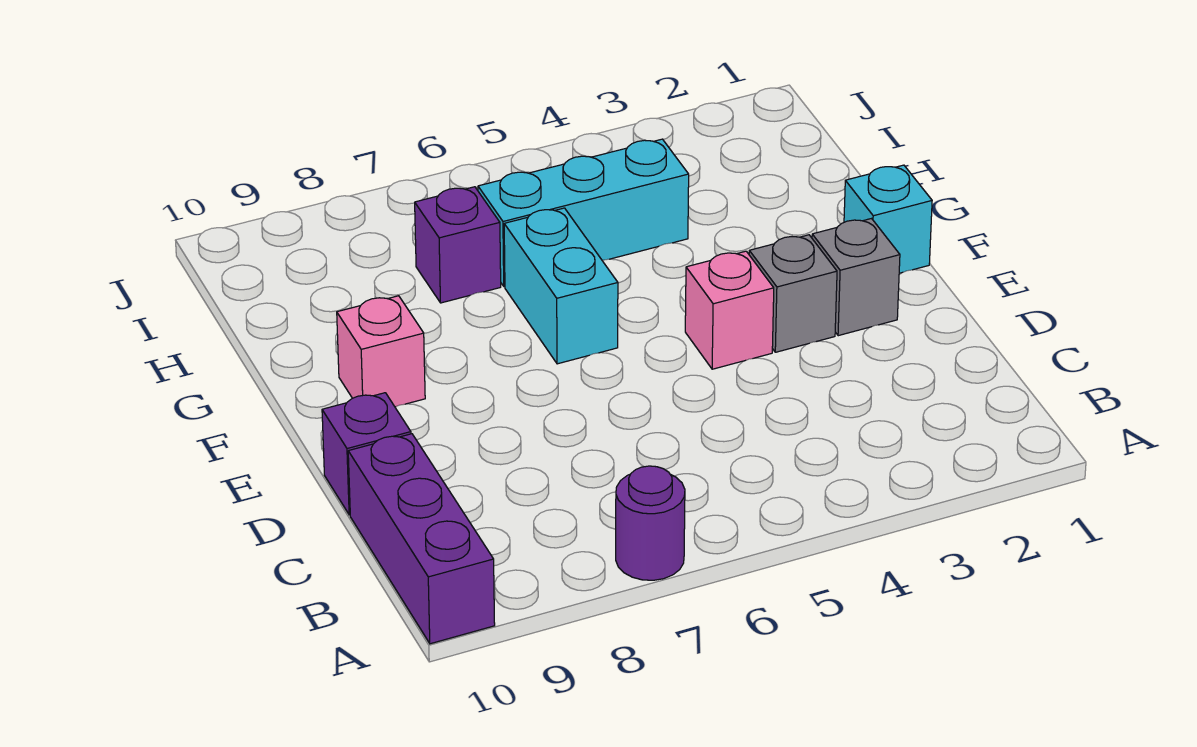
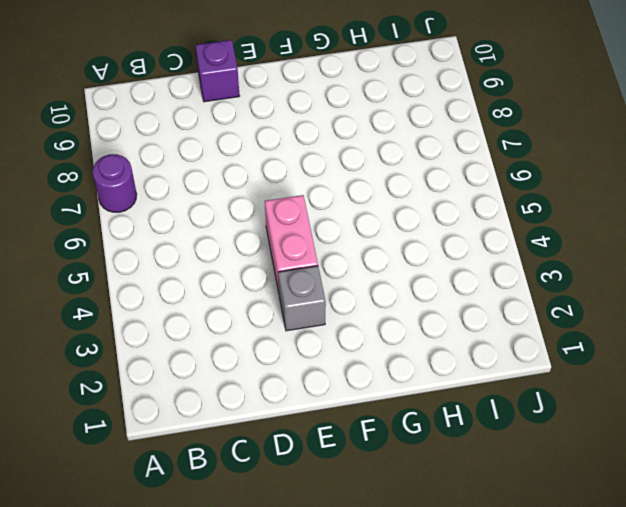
pink 1x2 brick [265,195,318,292] -> pink 1x1 brick [685,251,774,369]
none -> purple 1x3 brick [348,434,495,644]
none -> grey 1x1 brick [812,219,900,336]

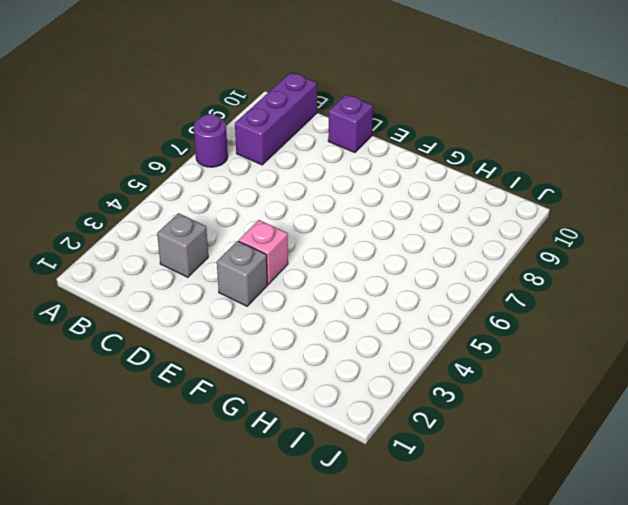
purple 1x3 brick [235,72,317,165] -> purple 1x3 brick turned to [348,434,495,644]
grey 1x1 brick [157,213,208,277] -> grey 1x1 brick moved to [812,219,900,336]
none -> cyan 1x1 brick [844,165,932,273]
none -> cyan 1x2 brick [504,208,618,364]

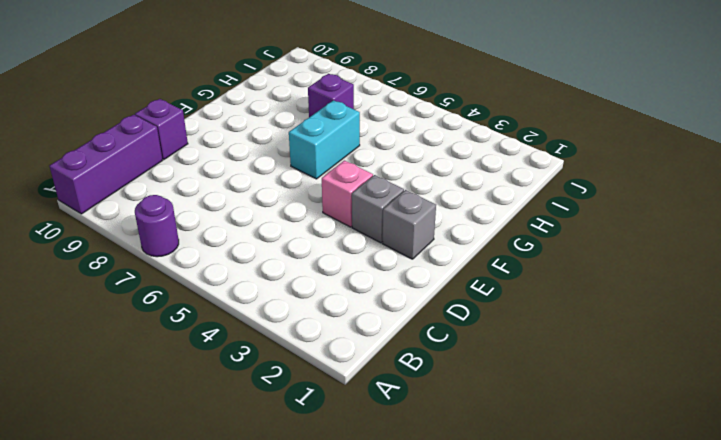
none -> cyan 1x1 brick [844,165,932,273]
none -> pink 1x1 brick [337,296,425,407]

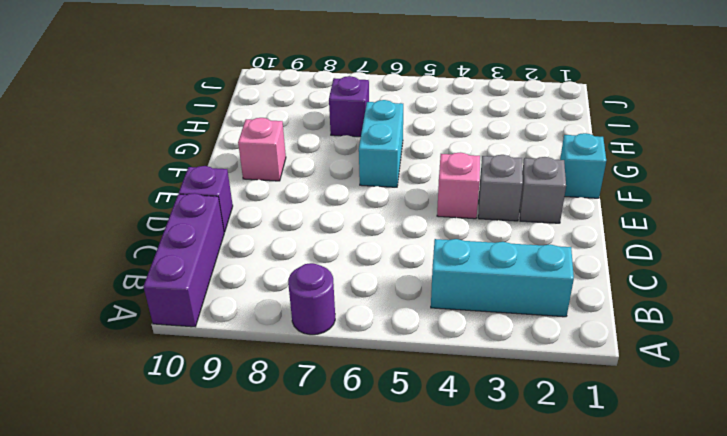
cyan 1x3 brick [431,239,574,317] -> cyan 1x3 brick moved to [478,139,689,286]

